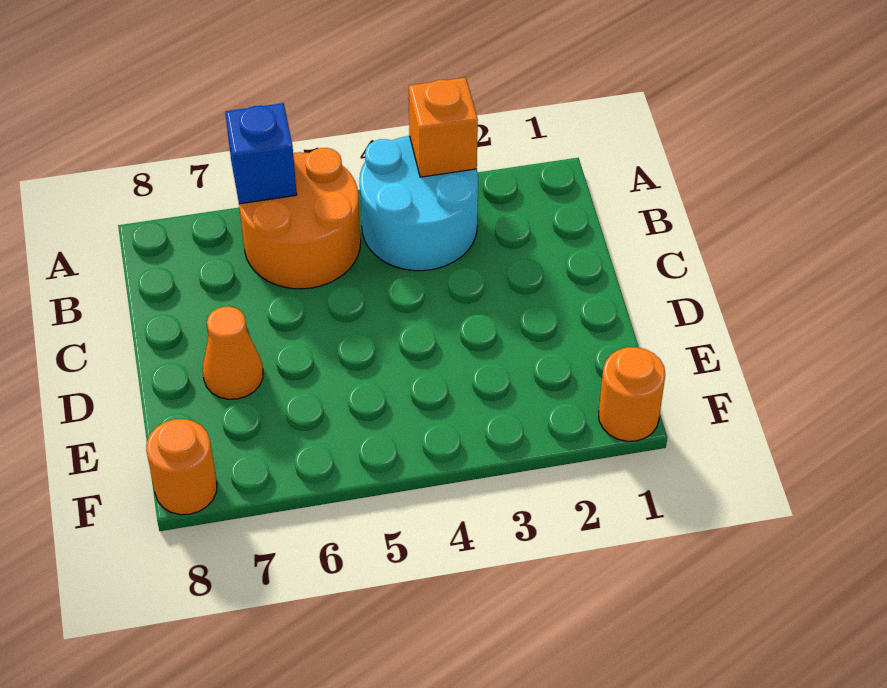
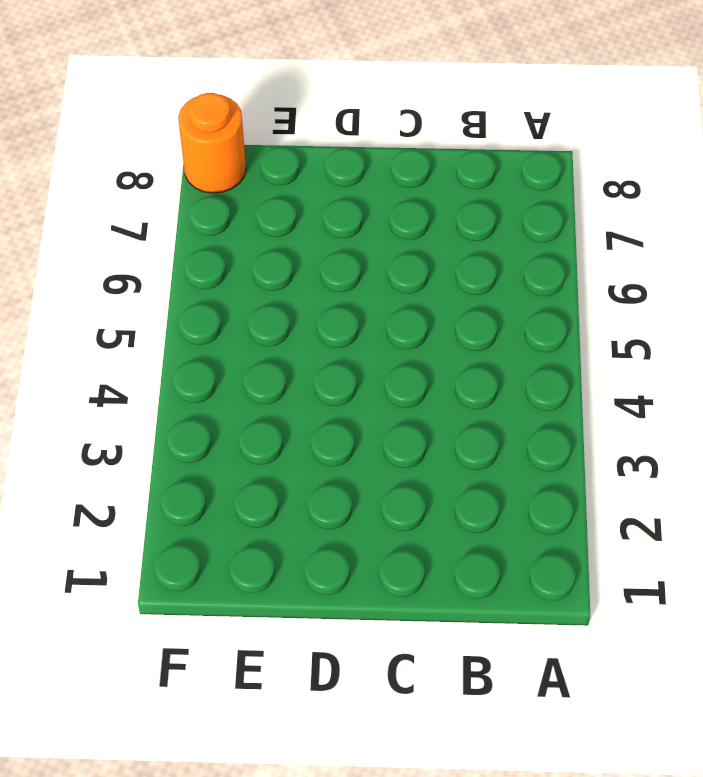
none -> cyan 2x2 round brick [360,136,478,271]
none -> orange 2x2 round brick [239,148,361,289]

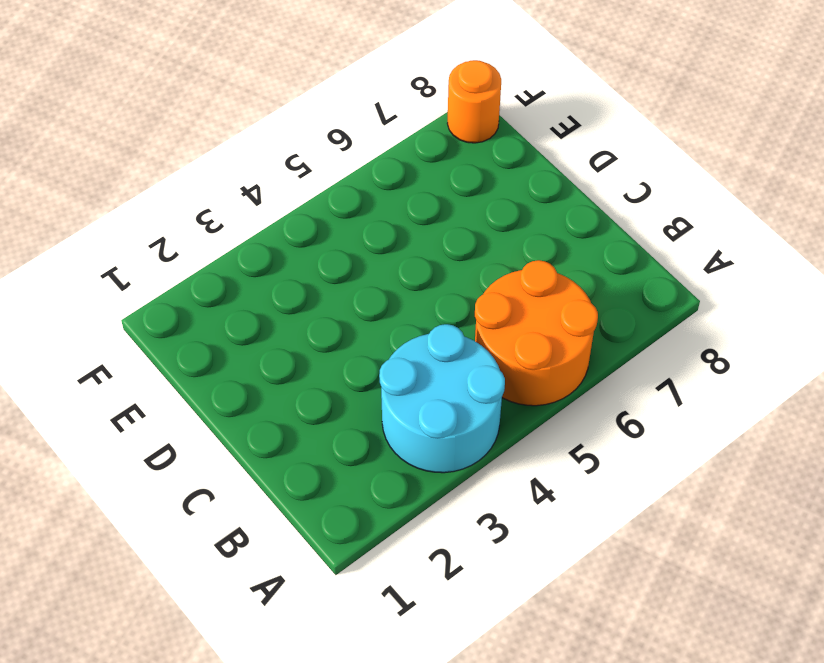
none -> orange 1x1 cone [203,307,263,399]
none -> orange 1x1 round brick [599,347,665,441]

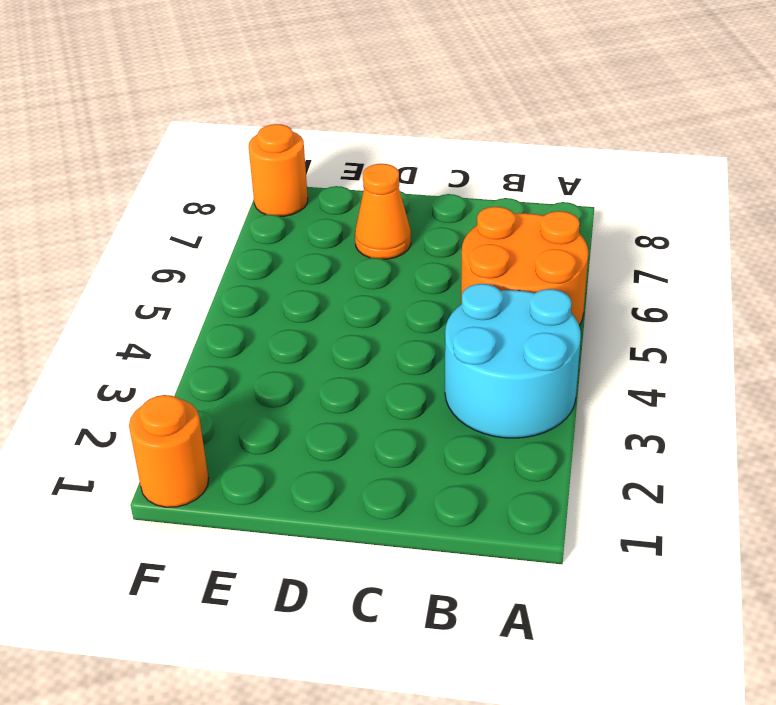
none -> orange 1x1 brick [409,77,478,177]
none -> blue 1x1 brick [225,103,297,204]

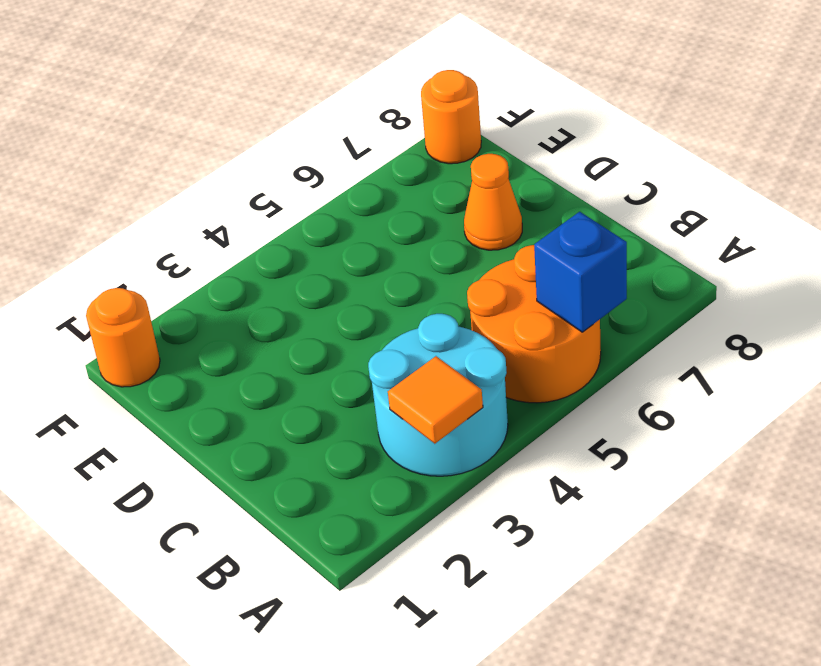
orange 1x1 tile [388,356,483,444] -> orange 1x1 brick [409,77,478,177]

